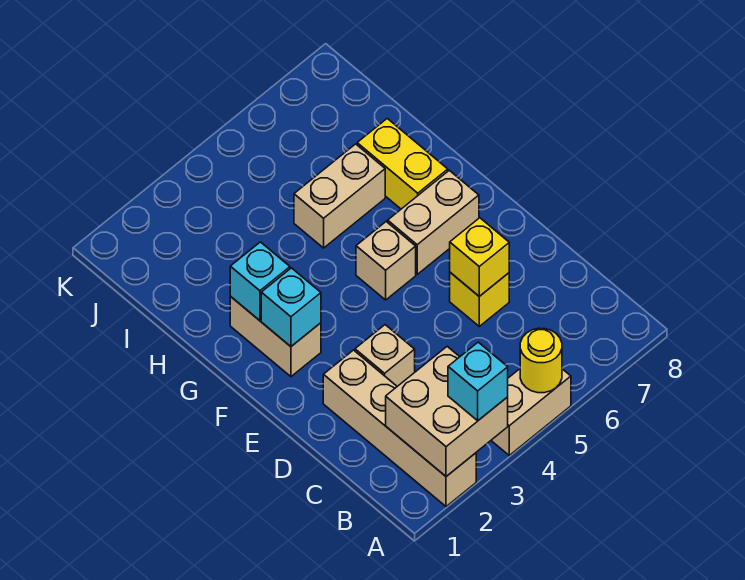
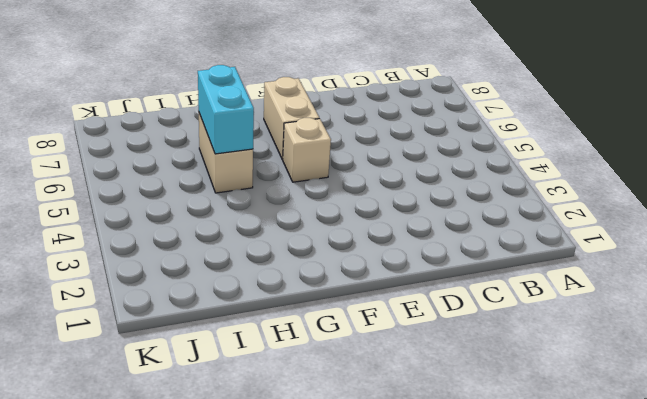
cyan 1x2 brick [198,65,254,154] -> none
none -> tan 1x4 brick [323,350,476,507]
none -> tan 1x2 brick [491,369,571,455]
none -> tan 1x1 brick [355,325,415,386]

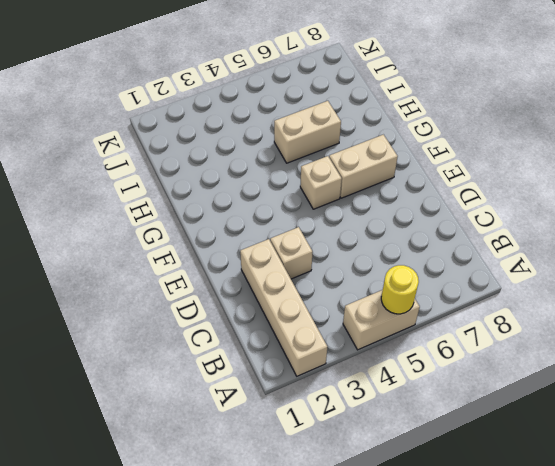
none -> yellow 1x1 brick [450,272,509,326]
none -> tan 1x2 brick [230,297,321,377]
none -> yellow 1x2 brick [357,119,448,209]

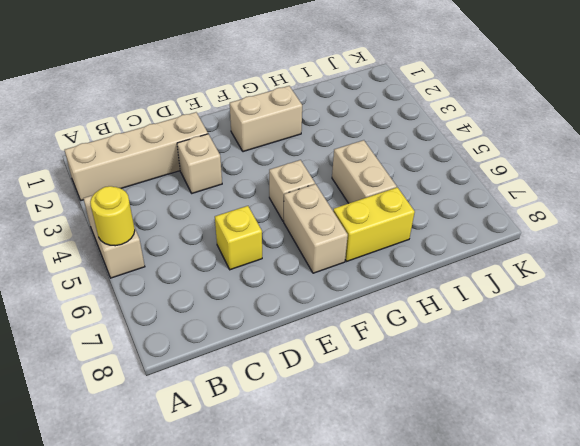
none -> tan 2x2 brick [386,346,508,476]
none -> yellow 1x1 brick [450,218,509,296]
none -> cyan 1x1 brick [261,268,321,346]

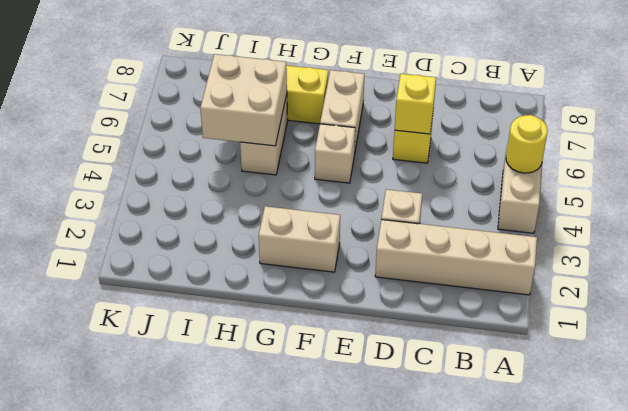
tan 2x2 brick [200,54,287,146] -> tan 2x2 brick moved to [386,346,508,476]
none -> cyan 1x1 brick [261,268,321,346]
none -> cyan 1x1 brick [230,242,290,320]
none -> cyan 1x1 brick [448,342,508,421]

